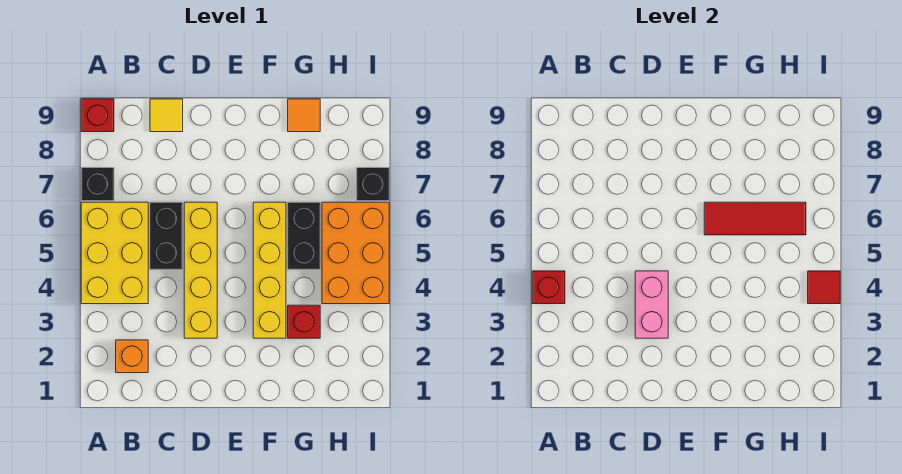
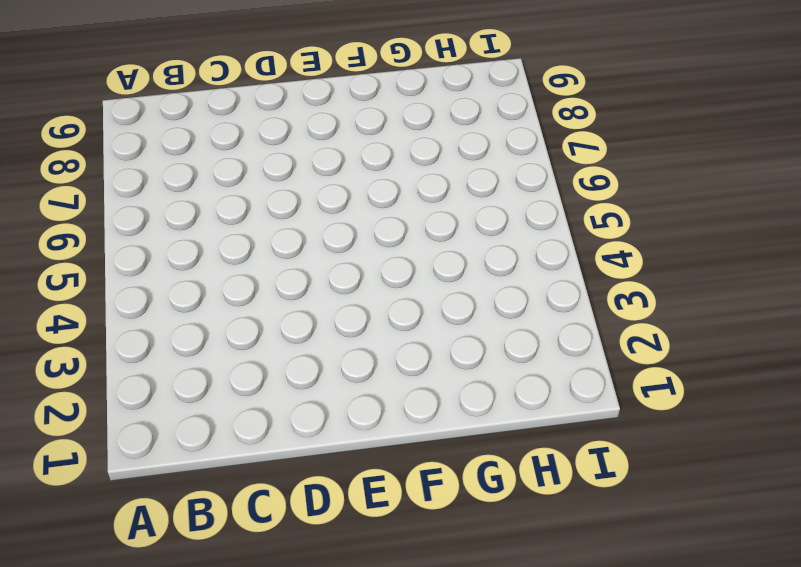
none -> yellow 2x3 brick [81,202,148,304]
none -> black 1x1 brick [81,168,114,201]
none -> red 1x1 brick [81,99,114,132]

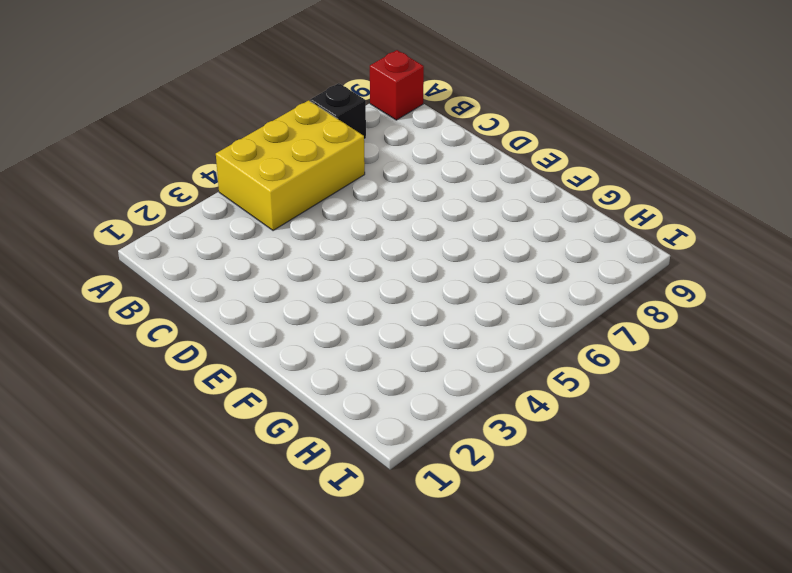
none -> orange 1x1 brick [116,340,148,373]
none -> black 1x2 brick [150,202,183,269]
none -> yellow 1x1 tile [150,99,183,132]

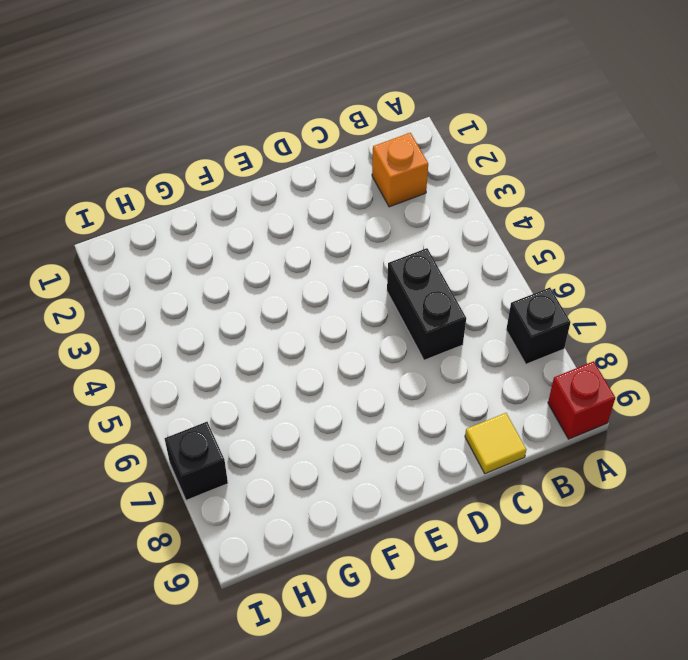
none -> yellow 2x3 brick [81,202,148,304]
none -> yellow 1x4 brick [184,202,217,338]
none -> yellow 1x4 brick [253,202,286,338]

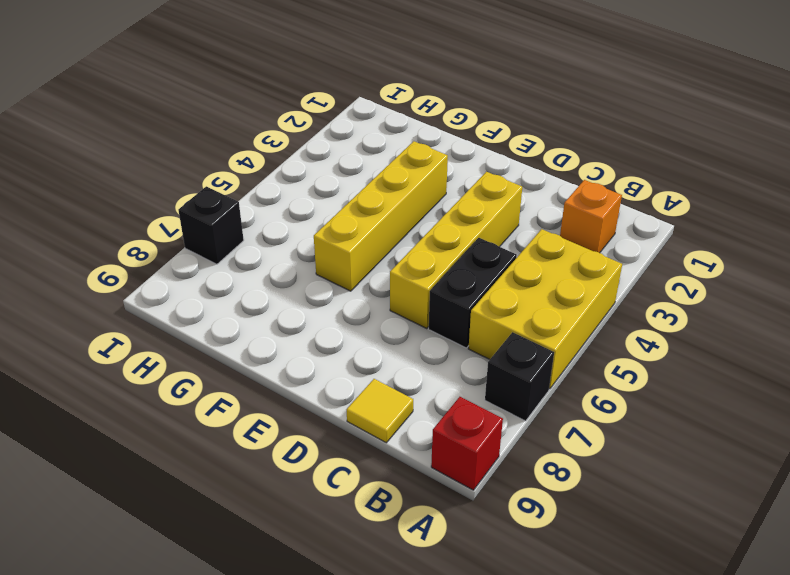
none -> red 1x1 brick [288,305,320,338]
none -> black 1x2 brick [288,202,320,269]
none -> orange 1x1 tile [288,99,320,132]

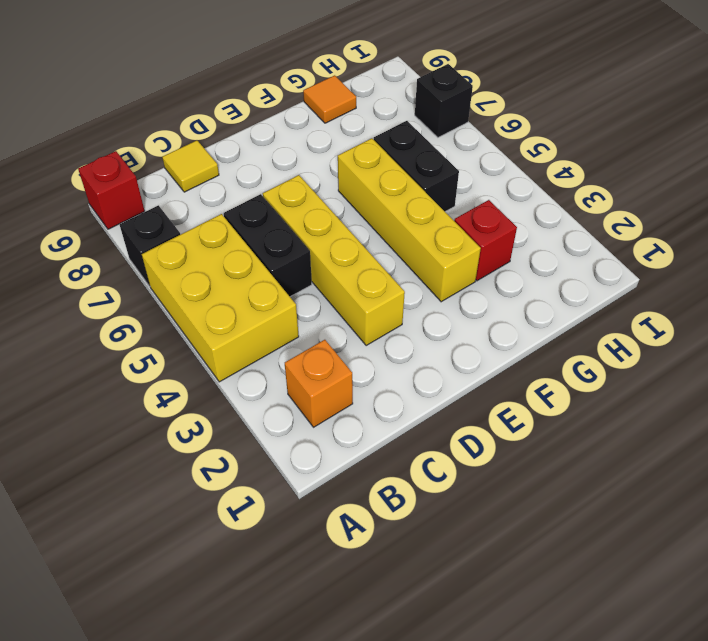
none -> orange 2x3 brick [322,202,389,304]
none -> red 1x1 brick [532,271,565,304]
none -> pink 1x2 brick [635,271,668,338]

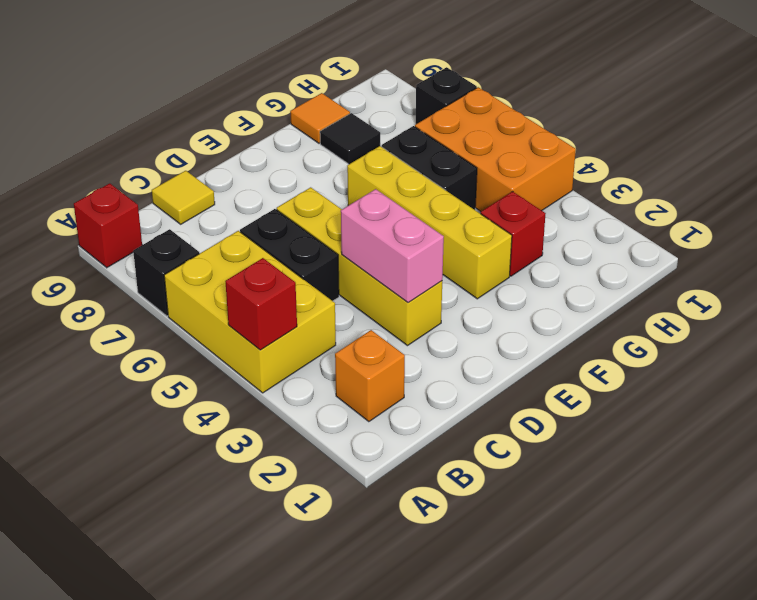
black 1x1 tile [320,113,380,164] -> none
none -> red 1x3 tile [704,202,806,235]
none -> red 1x1 tile [808,271,840,304]

